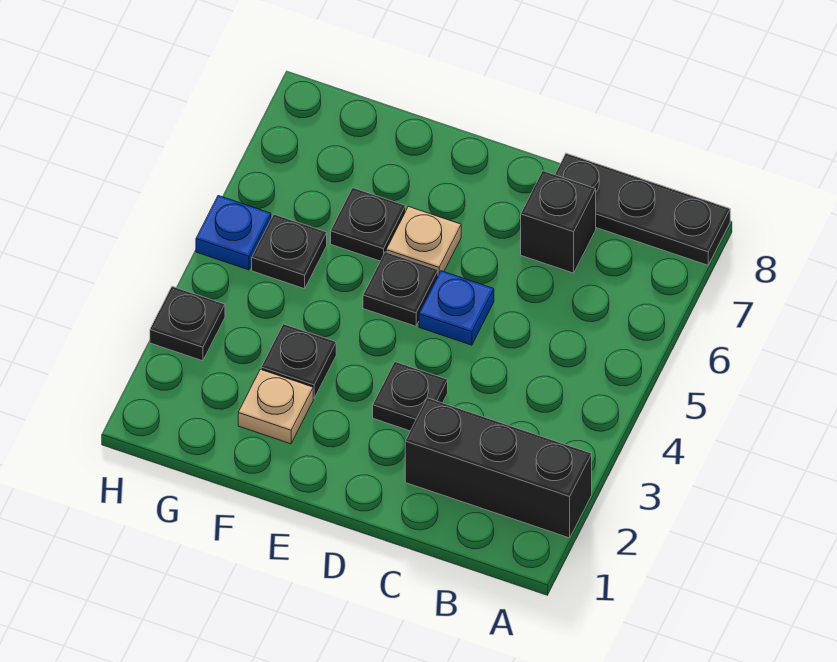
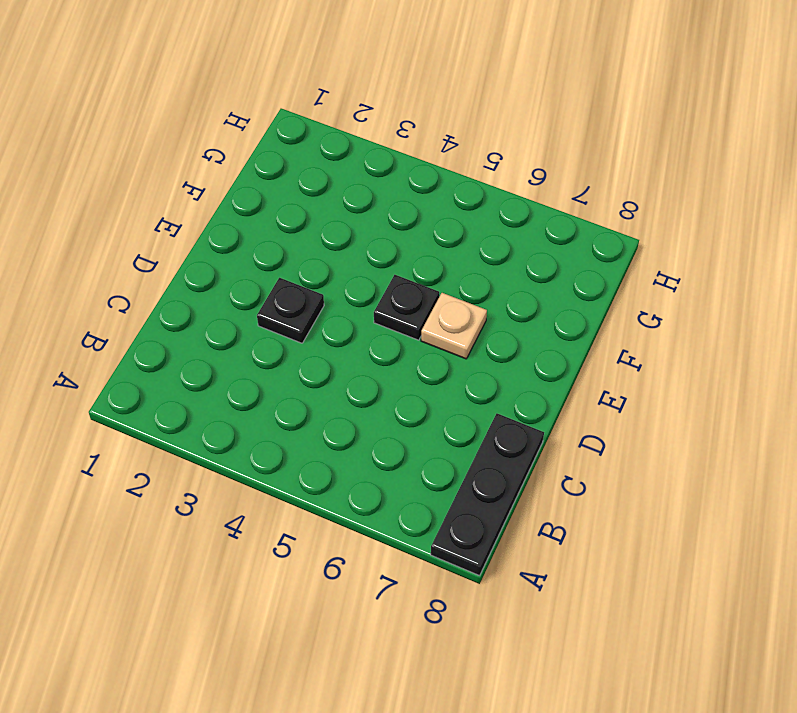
none -> black 1x3 brick [405,398,592,538]
none -> black 1x1 brick [521,171,596,273]
none -> blue 1x1 plate [419,271,494,345]

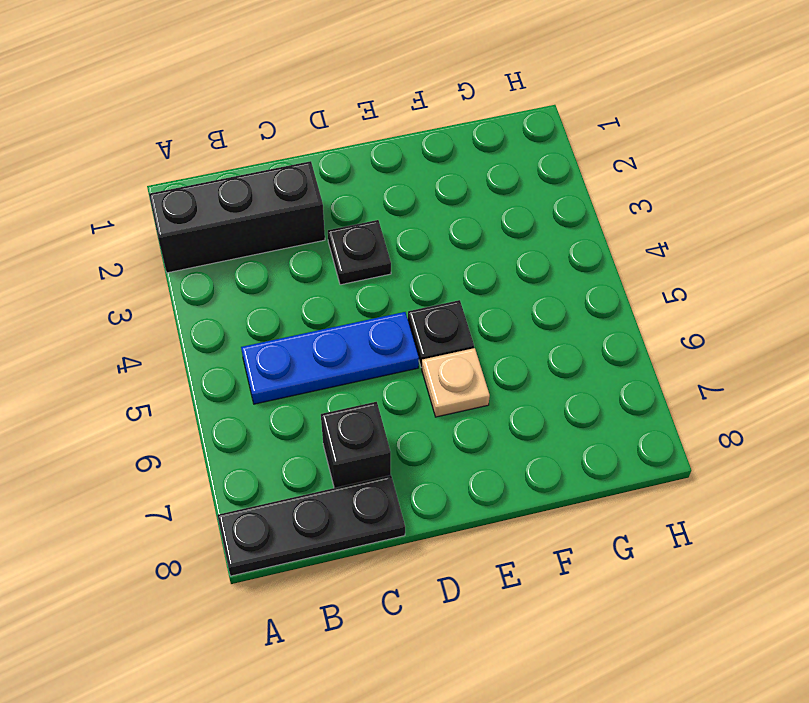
blue 1x3 plate [241,312,419,404] -> blue 1x1 plate [419,271,494,345]
none -> tan 1x1 plate [238,369,313,444]
none -> black 1x1 plate [261,324,336,398]
none -> black 1x1 plate [331,188,406,261]

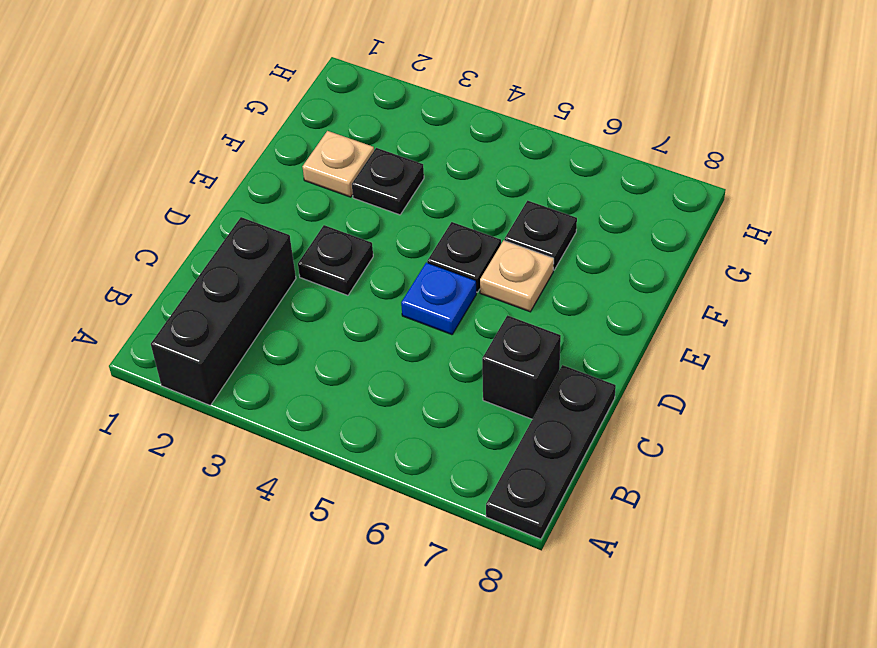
none -> black 1x1 plate [252,214,327,289]
none -> black 1x1 plate [150,286,225,361]
none -> blue 1x1 plate [196,196,271,270]

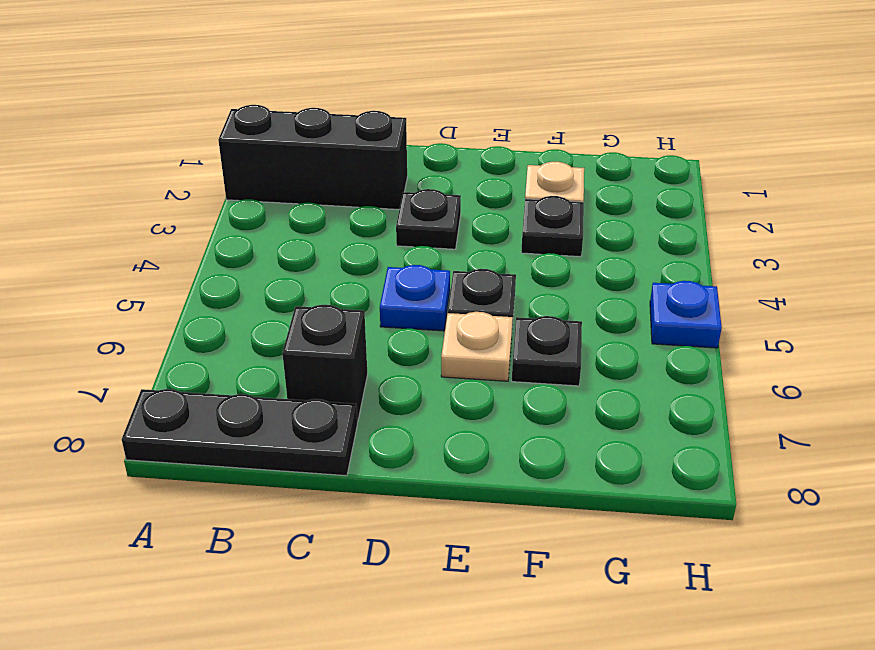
none -> black 1x1 plate [252,214,327,289]
none -> black 1x1 plate [150,286,225,361]

